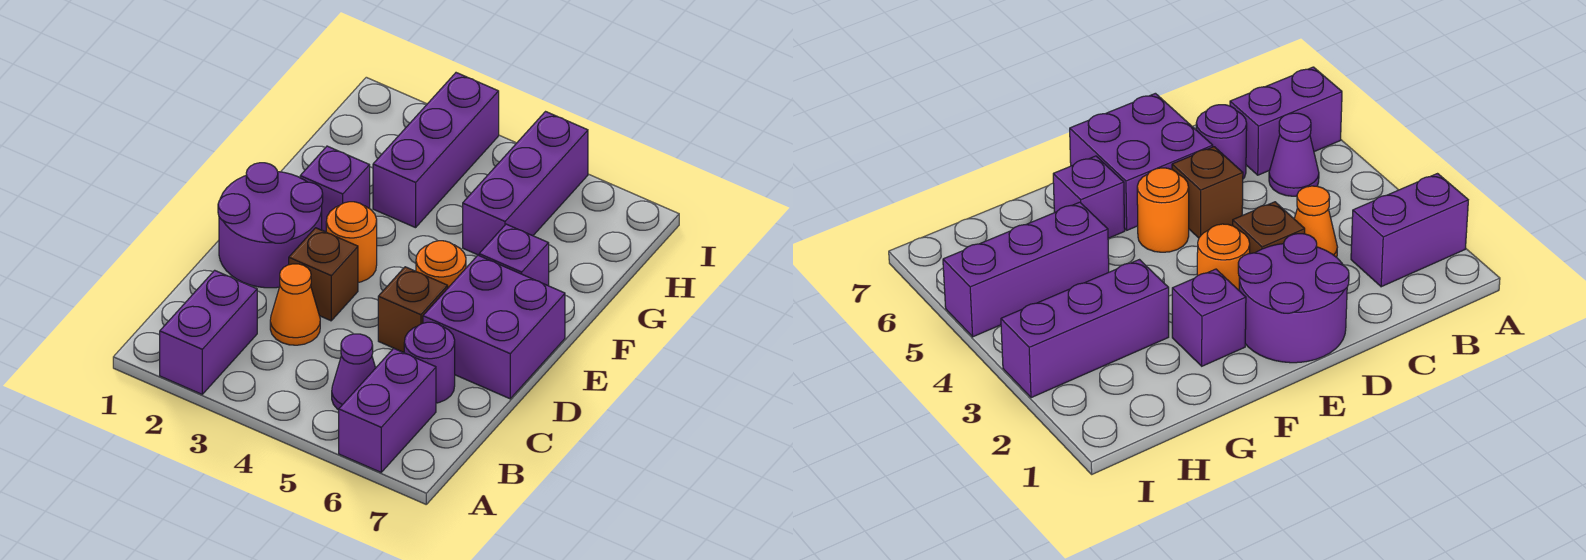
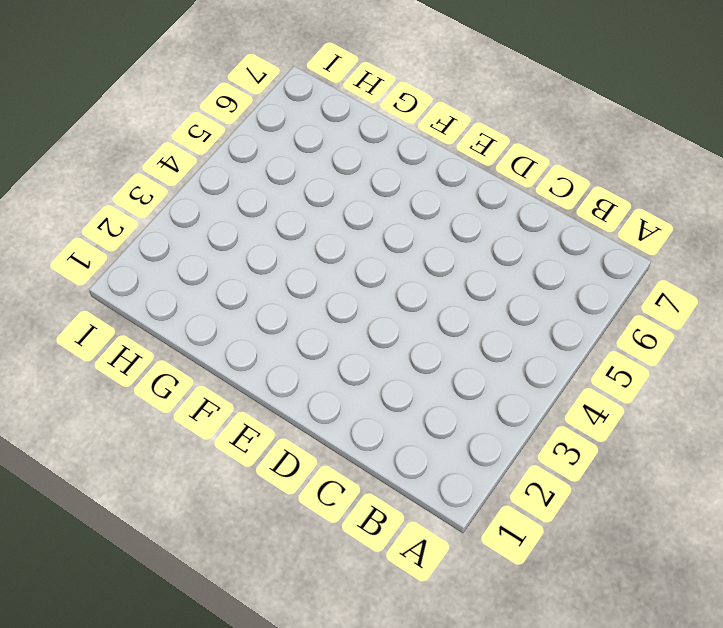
none -> purple 1x2 brick [160,270,257,394]
none -> purple 1x2 brick [339,348,436,472]
none -> purple 1x1 cone [332,334,375,410]

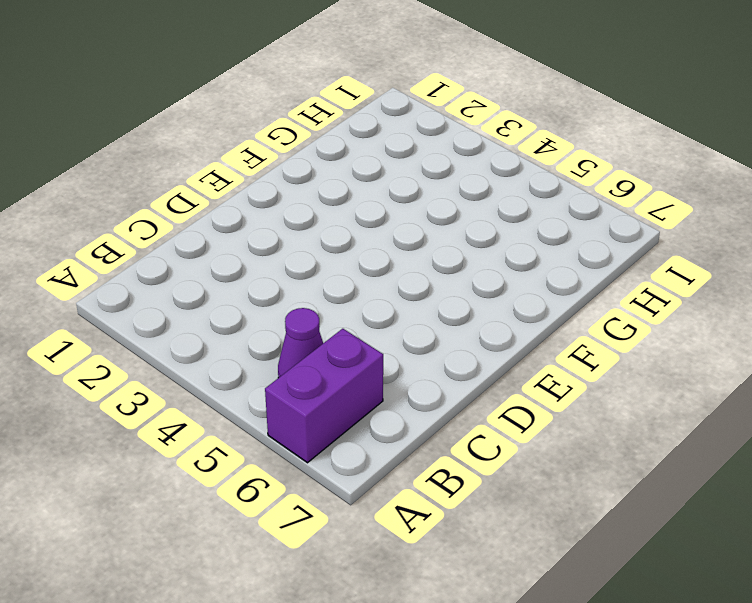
none -> purple 1x2 brick [160,270,257,394]
none -> orange 1x1 cone [270,264,320,345]
none -> purple 1x1 round brick [404,322,455,403]

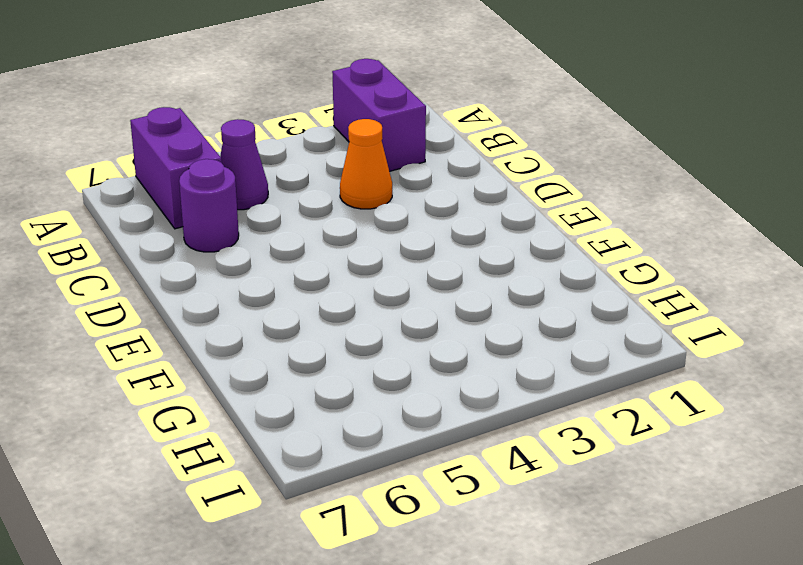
none -> purple 2x2 round brick [218,163,323,288]
none -> brown 1x1 brick [289,228,358,321]
none -> brown 1x1 brick [378,267,448,353]

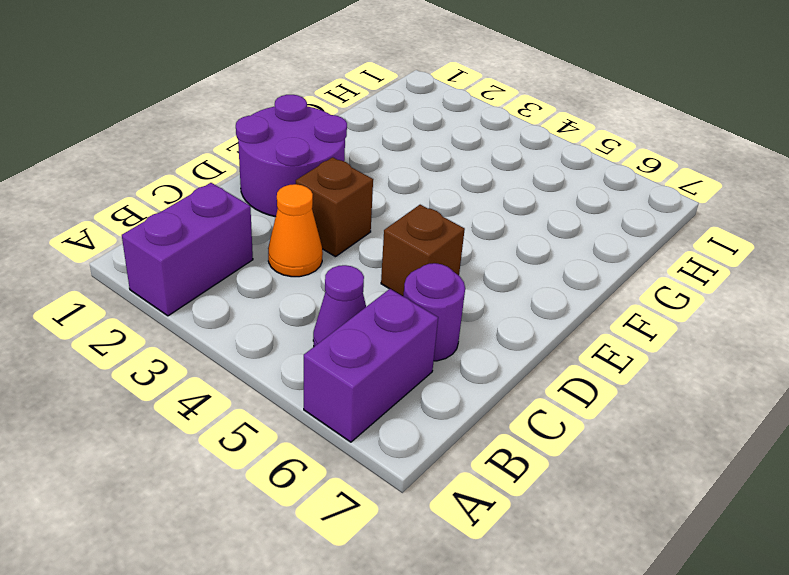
none -> purple 2x2 brick [423,255,565,399]
none -> orange 1x1 round brick [326,202,377,282]
none -> orange 1x1 round brick [416,241,466,288]

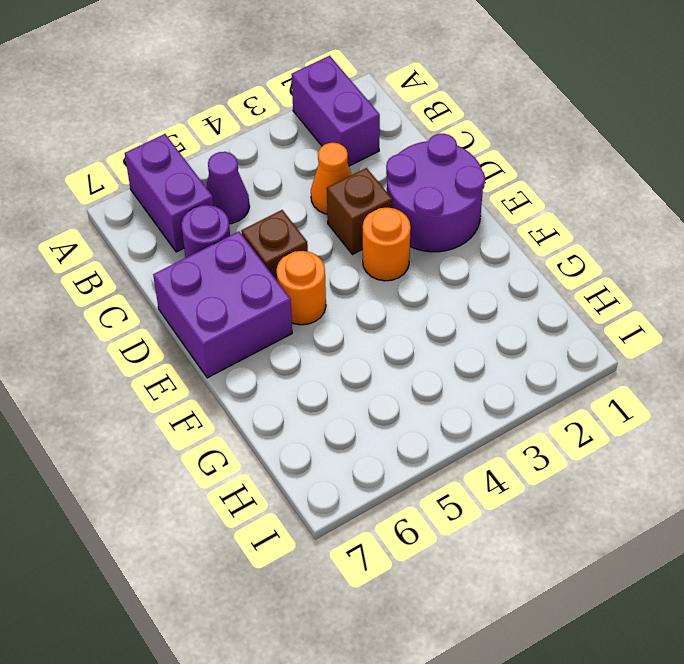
none -> purple 1x1 brick [300,146,370,232]
none -> purple 1x1 brick [479,224,549,286]
none -> purple 1x3 brick [373,73,499,228]

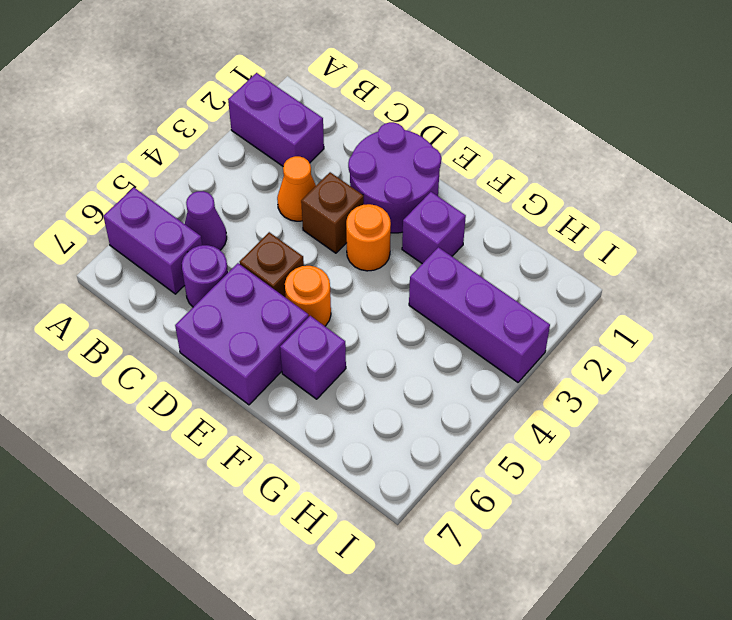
none -> purple 1x3 brick [463,112,588,255]

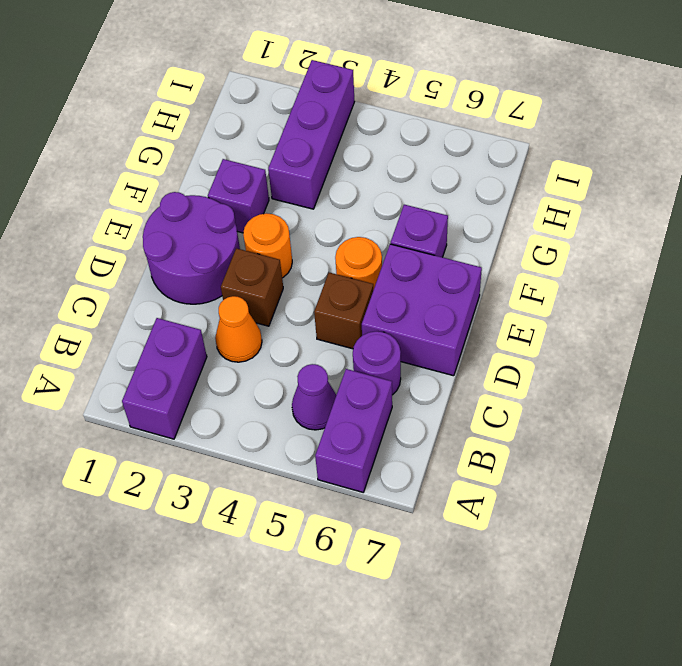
none -> purple 1x3 brick [463,112,588,255]

